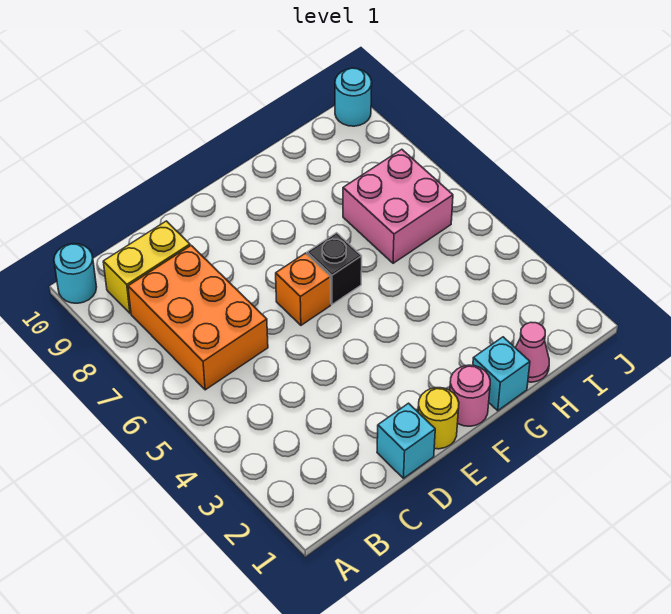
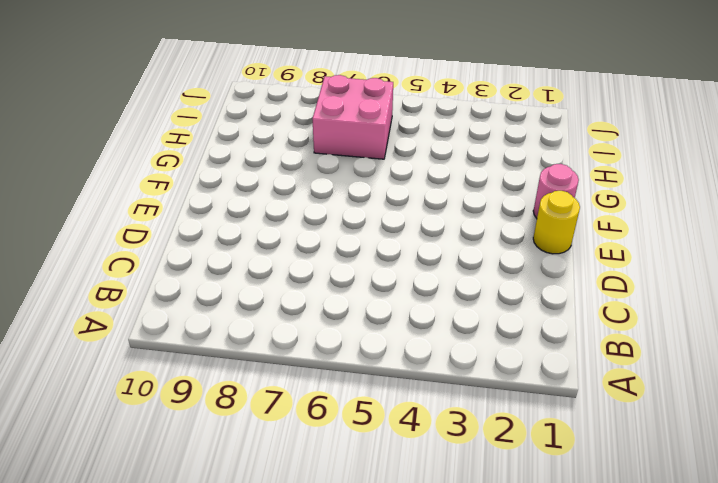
none -> cyan 1x1 round brick [54,244,96,303]
none -> orange 2x3 brick [128,246,268,390]
none -> yellow 1x2 brick [103,221,190,313]

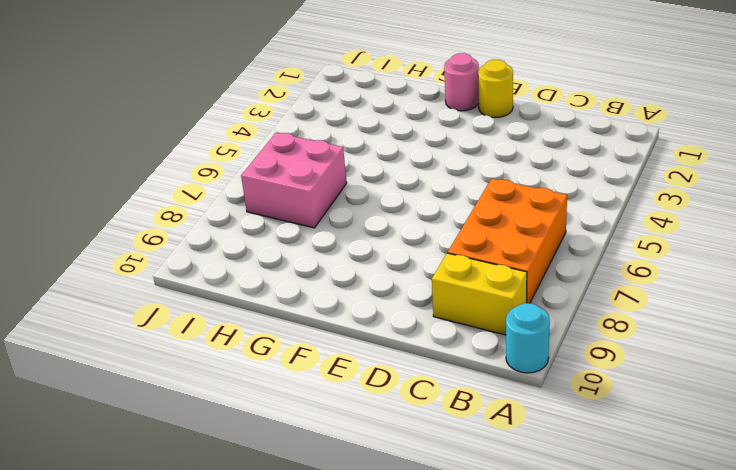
none -> cyan 1x1 brick [377,403,435,478]
none -> orange 1x1 brick [276,253,331,325]
none -> black 1x1 brick [307,233,362,304]

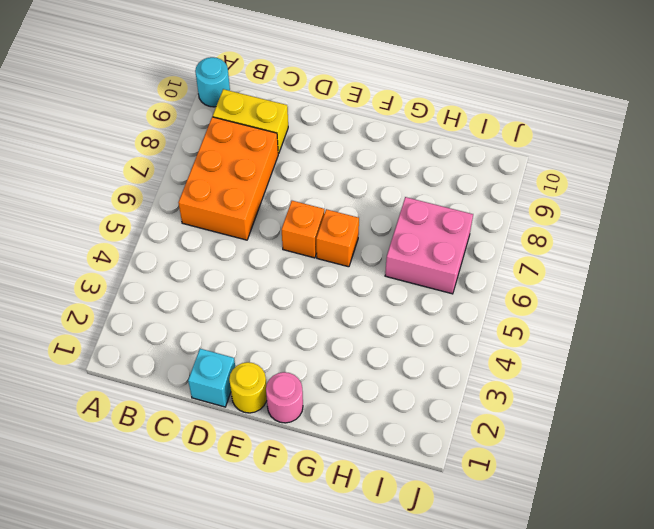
orange 1x1 brick [316,209,359,267] -> black 1x1 brick [307,233,362,304]
none -> cyan 1x1 brick [473,337,530,411]
none -> pink 1x1 cone [516,322,549,382]
none -> cyan 1x1 round brick [335,68,372,126]

